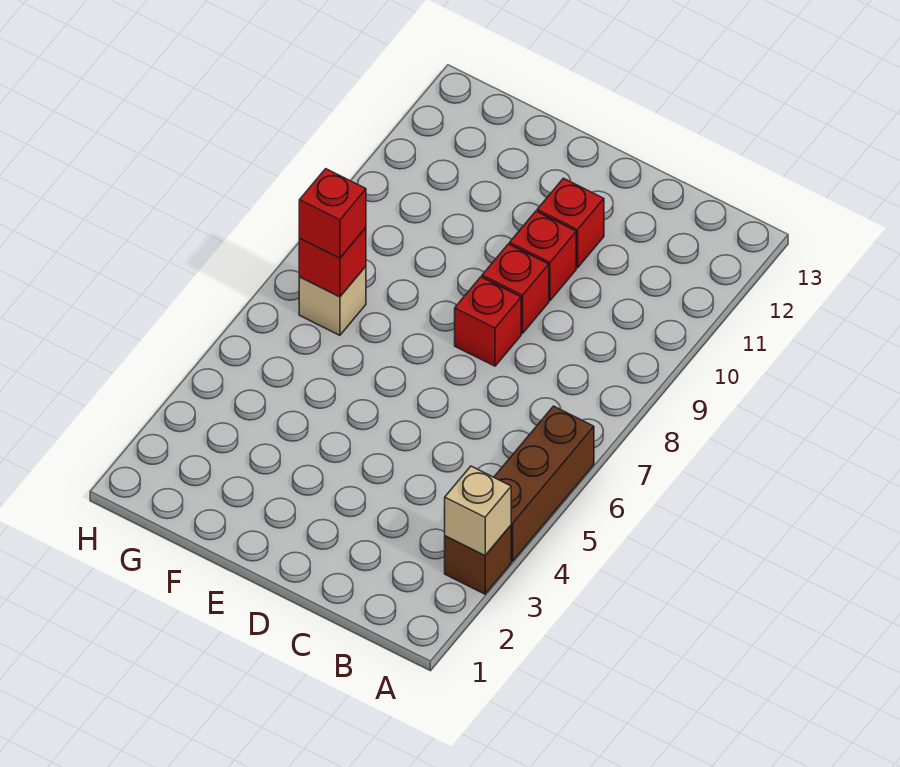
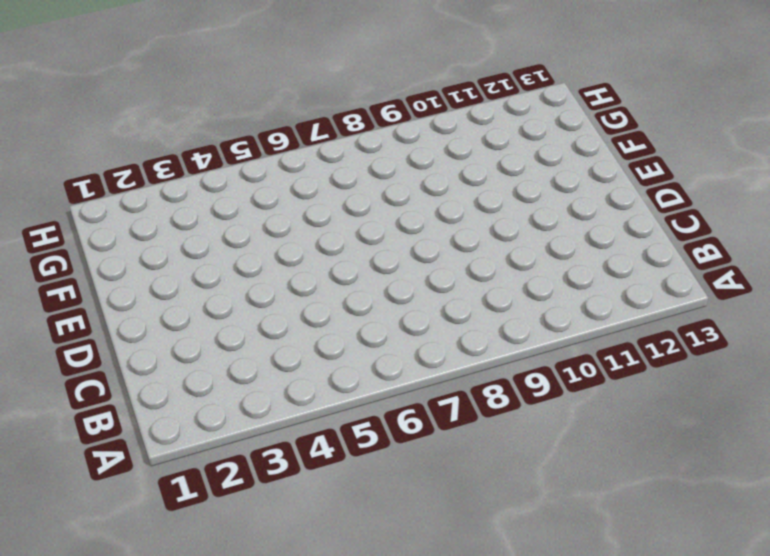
none -> brown 1x1 brick [445,526,511,594]
none -> brown 1x3 brick [494,406,594,561]

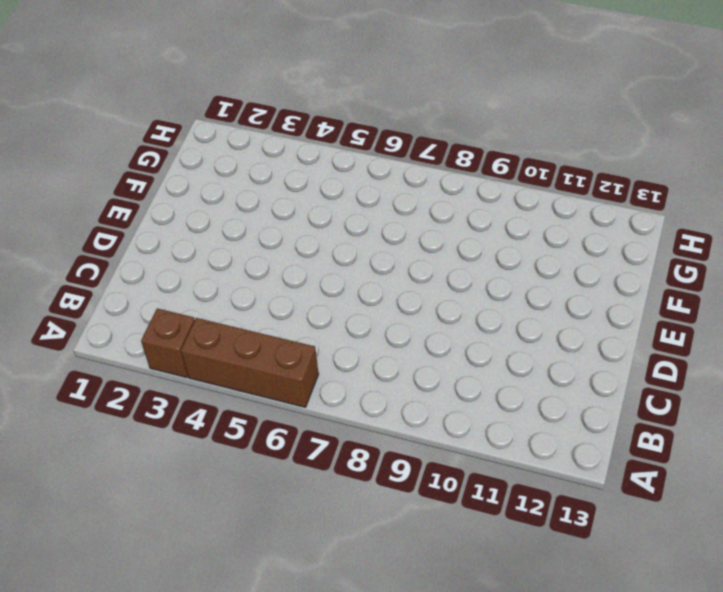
none -> red 1x1 brick [455,277,521,366]
none -> red 1x1 brick [482,244,549,333]

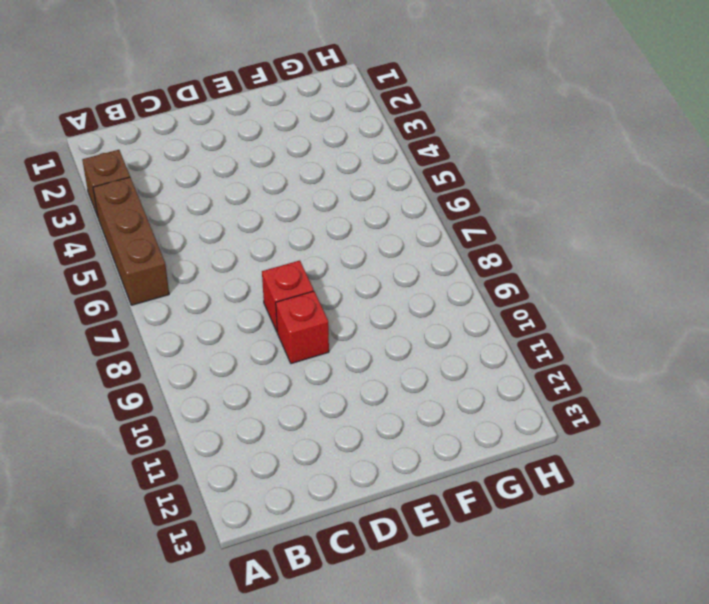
none -> red 1x1 brick [510,211,576,300]
none -> red 1x1 brick [537,178,604,268]

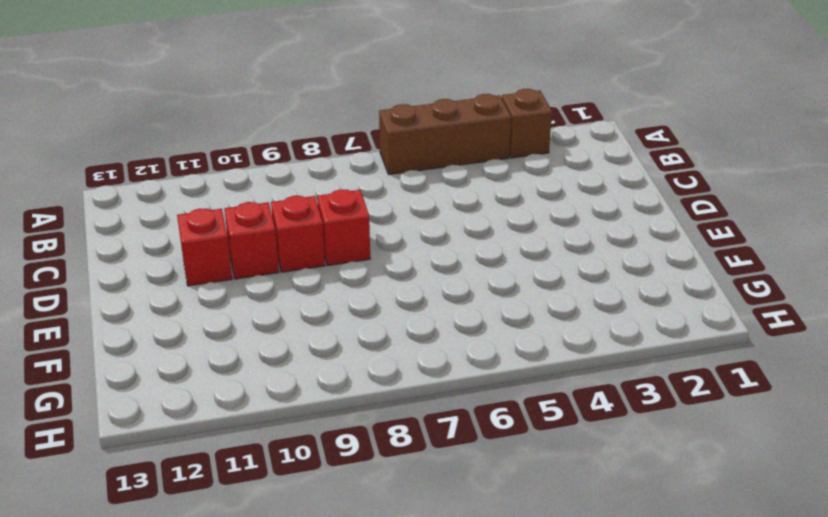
none -> tan 1x1 brick [299,266,366,335]
none -> tan 1x1 brick [445,466,511,556]

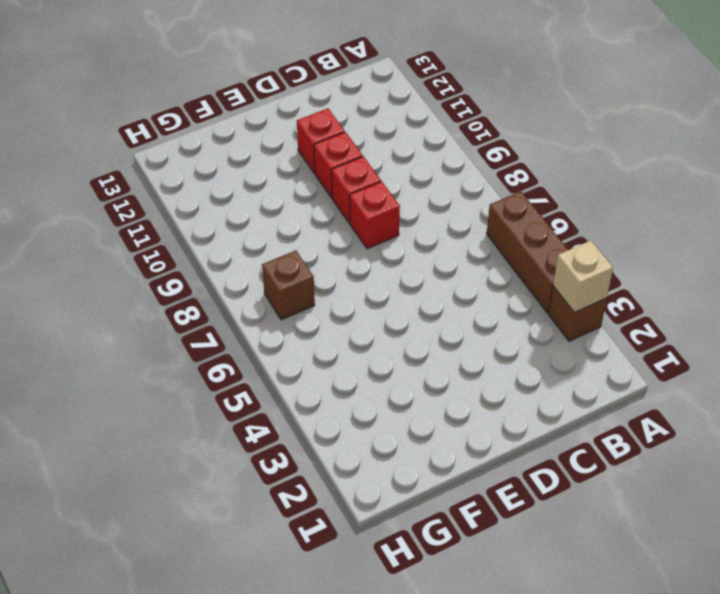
brown 1x1 brick [262,251,315,320] -> tan 1x1 brick [299,266,366,335]
none -> red 1x1 brick [299,228,366,297]
none -> red 1x1 brick [299,169,366,258]

